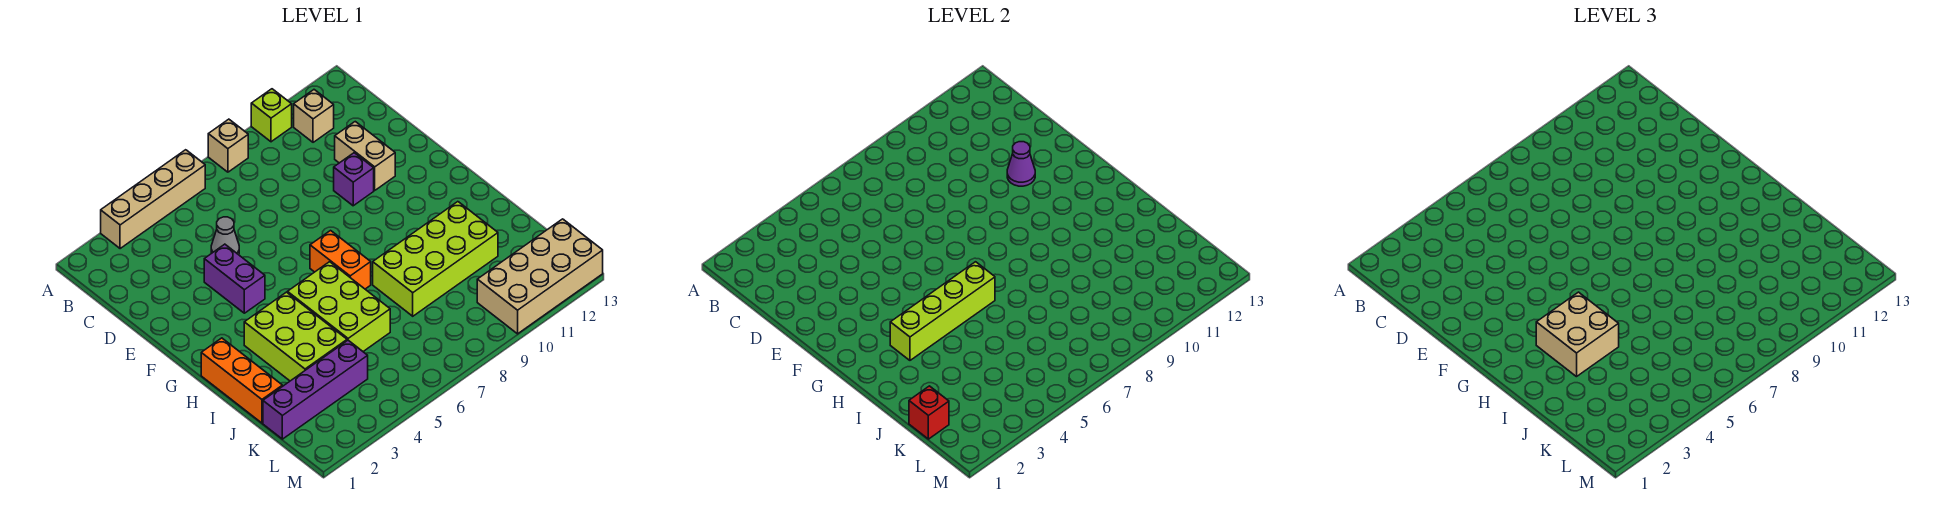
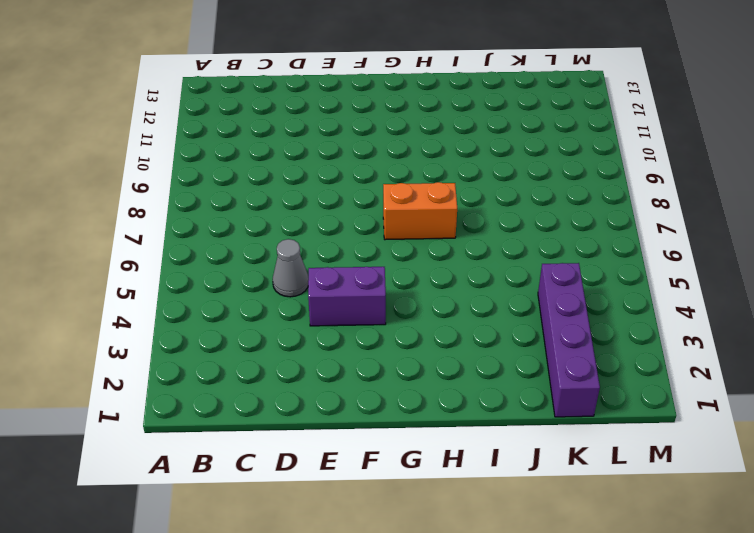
none -> tan 1x4 brick [101,150,205,249]
none -> tan 1x1 brick [208,119,248,172]
none -> lime 1x1 brick [251,89,292,142]

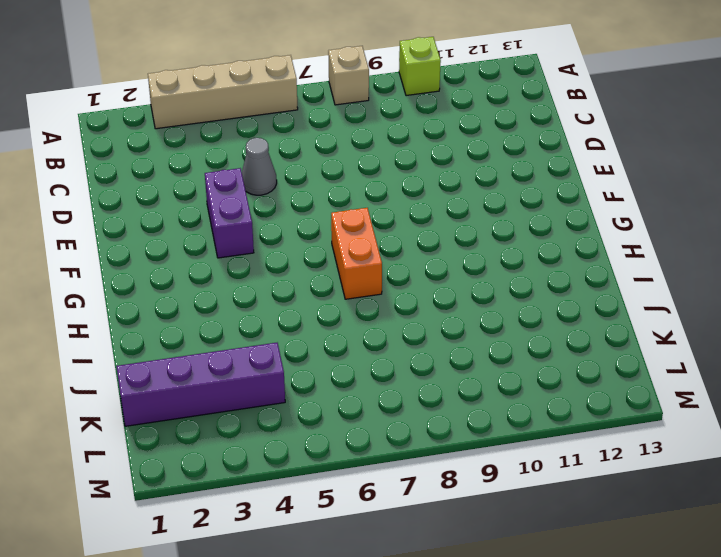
none -> tan 1x1 brick [294,90,334,142]
none -> tan 1x2 brick [335,122,395,190]
none -> purple 1x1 brick [334,153,374,206]

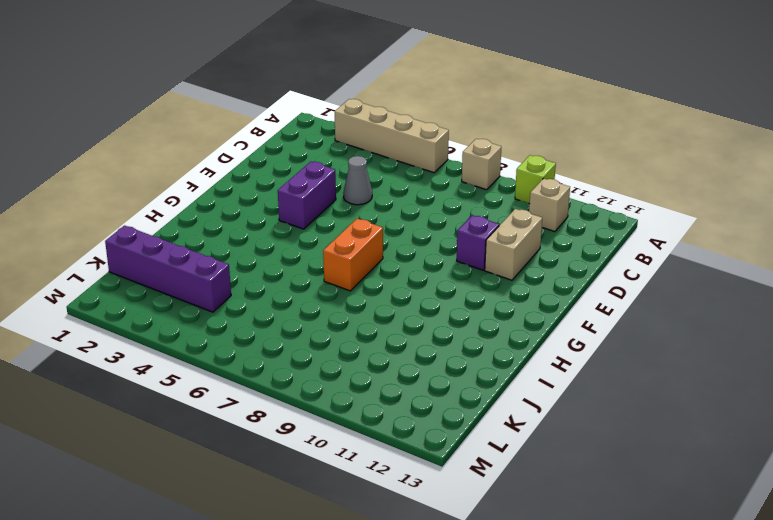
none -> orange 1x3 brick [201,338,282,423]
none -> lime 2x3 brick [244,292,347,381]
none -> lime 2x3 brick [288,262,390,351]

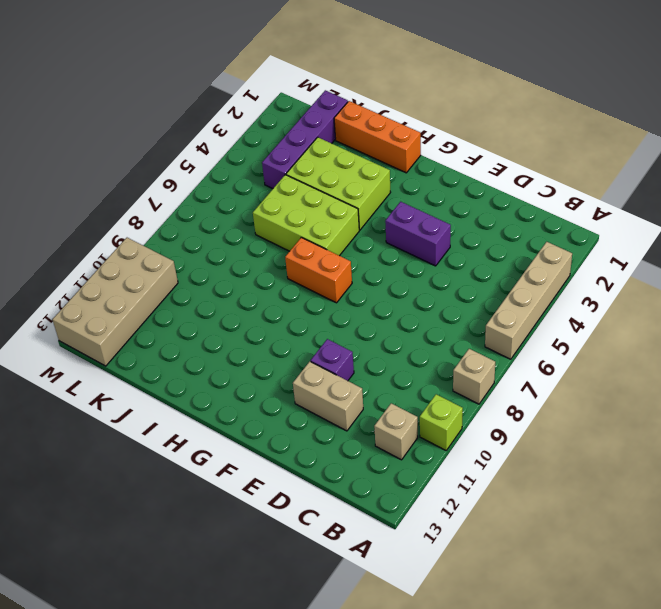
none -> grey 1x1 cone [211,217,239,255]
none -> lime 2x4 brick [373,202,498,316]
none -> purple 1x1 cone [1007,142,1035,186]

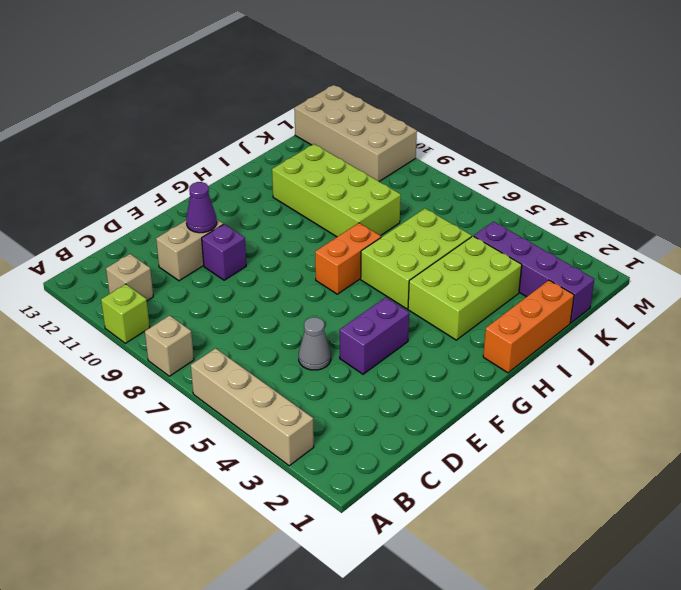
none -> lime 1x4 brick [890,262,995,360]
none -> red 1x1 brick [909,386,949,439]
none -> tan 2x2 brick [1536,292,1619,377]

